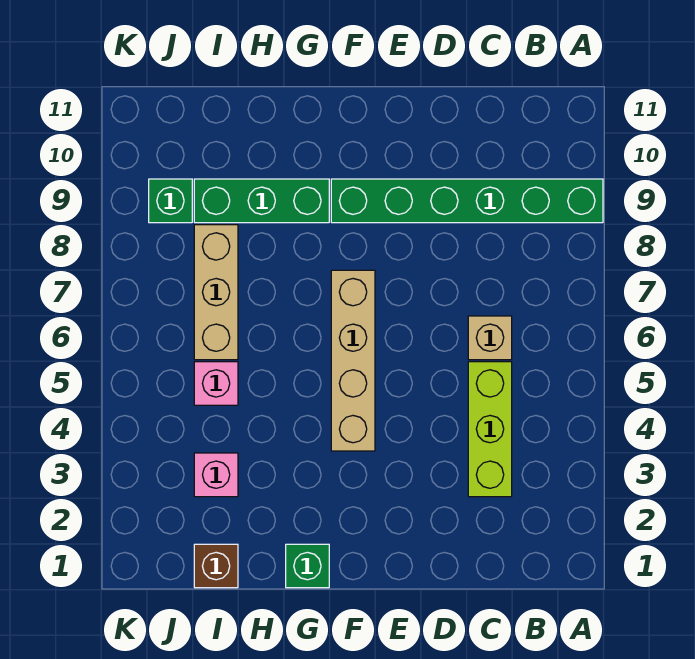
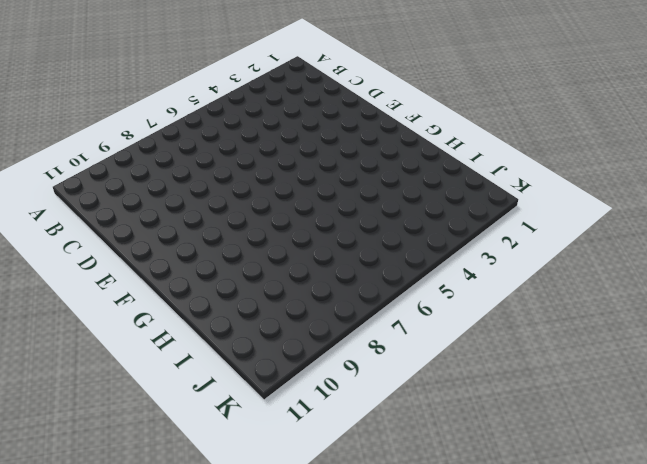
none -> green 1x6 brick [331,179,603,223]
none -> lime 1x3 brick [468,362,512,497]

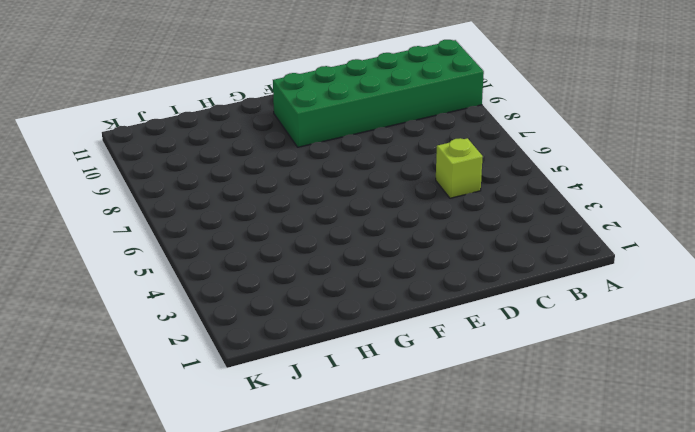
green 2x6 brick [273,40,484,147] -> green 1x6 brick [331,179,603,223]
lime 1x1 brick [436,138,483,198] -> lime 1x3 brick [468,362,512,497]
none -> tan 1x1 brick [468,316,512,360]
none -> tan 1x4 brick [331,270,375,451]

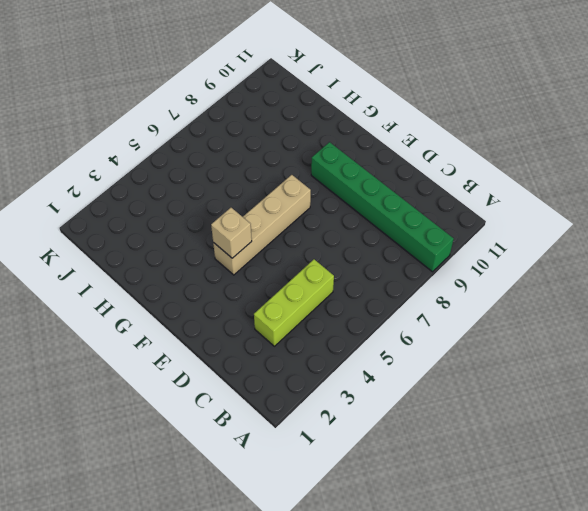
tan 1x1 brick [211,208,252,258] -> tan 1x1 brick moved to [468,316,512,360]
none -> green 1x1 brick [286,544,329,588]
none -> green 1x3 brick [194,179,329,223]

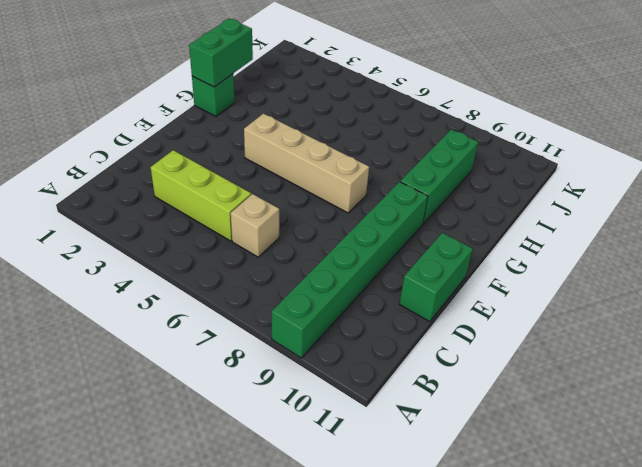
green 1x2 brick [400,233,473,322] -> none
green 1x2 brick [189,18,253,87] -> none
none -> brown 1x1 brick [194,544,238,588]
none -> pink 1x1 brick [194,453,238,497]

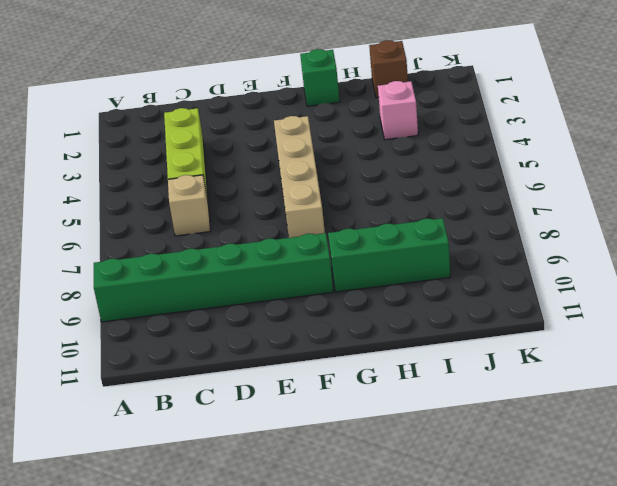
none -> pink 1x1 brick [194,362,238,405]
none -> tan 1x3 brick [194,225,238,360]

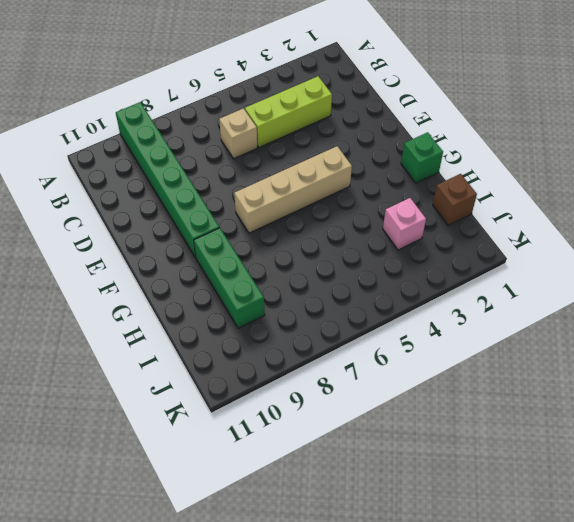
none -> pink 1x1 brick [194,362,238,405]
none -> tan 1x3 brick [194,225,238,360]

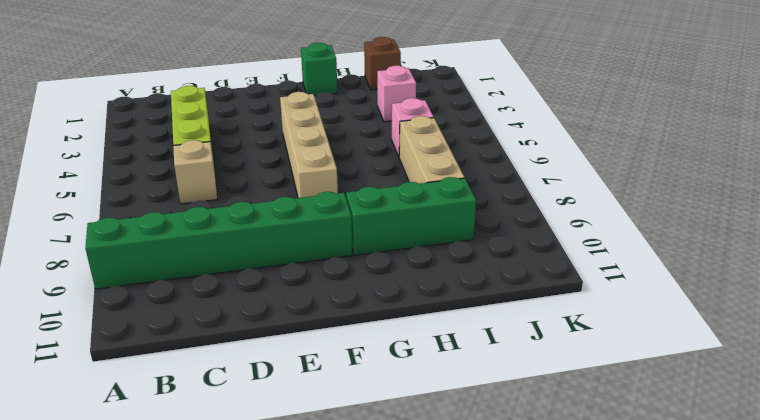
none -> green 1x1 brick [149,179,192,223]

